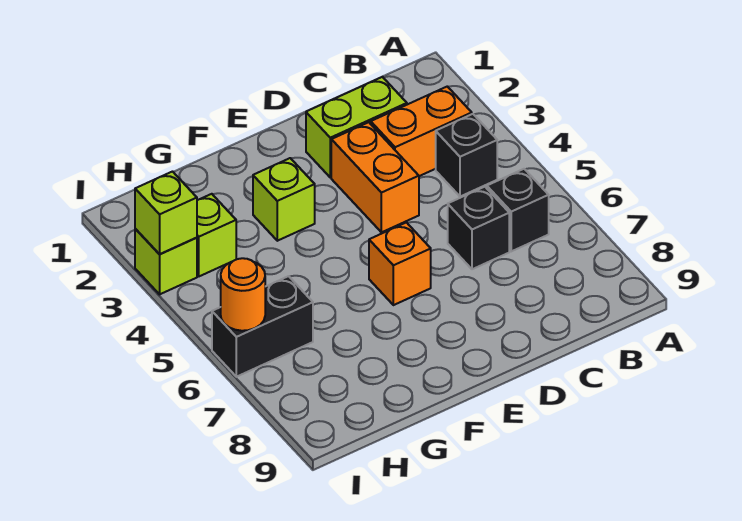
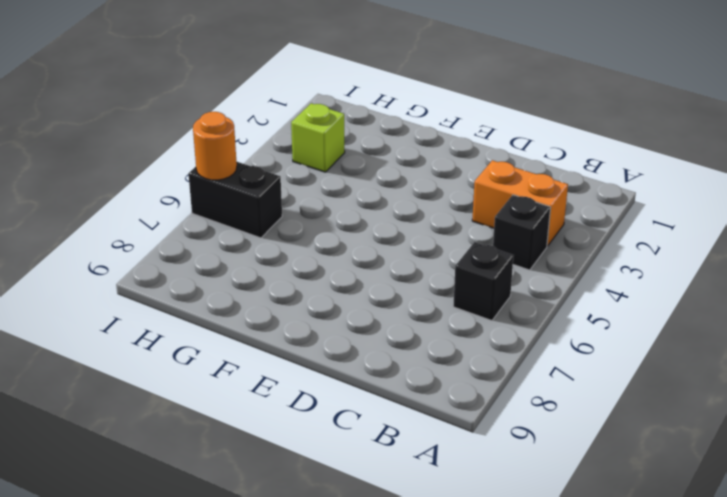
none -> lime 1x2 brick [306,77,407,177]
none -> black 1x1 brick [448,187,509,269]
none -> orange 1x2 brick [331,122,419,232]

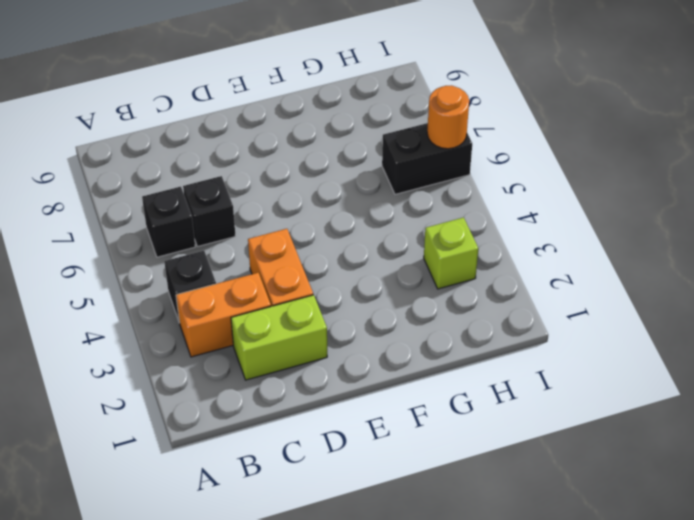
none -> orange 1x1 brick [369,222,431,305]
none -> lime 1x1 brick [253,158,315,241]
none -> lime 1x1 brick [135,229,197,294]

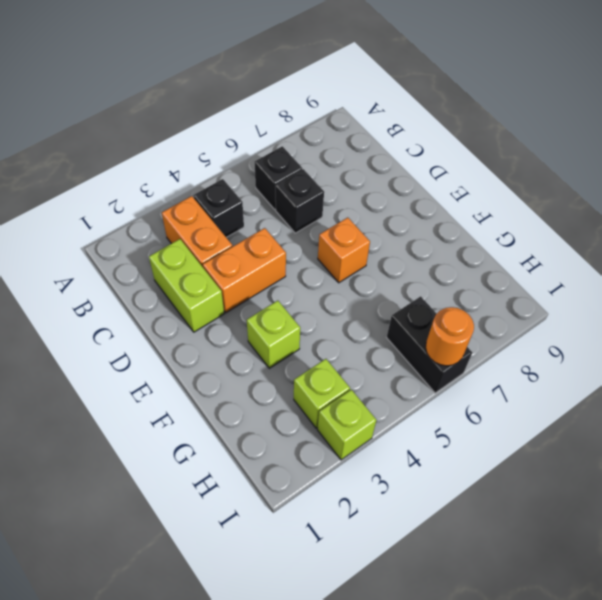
none -> lime 1x1 brick [135,172,197,254]

